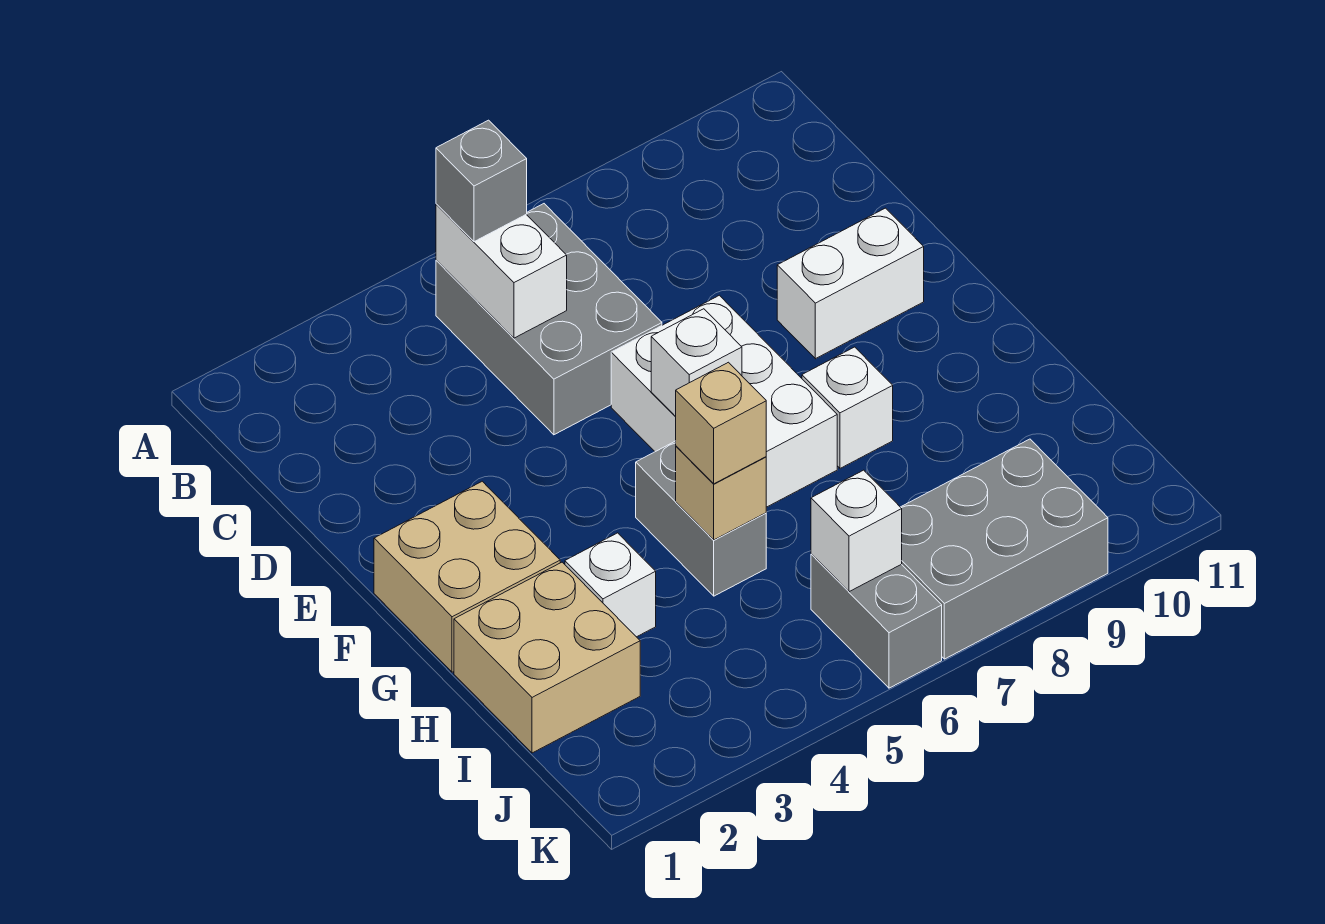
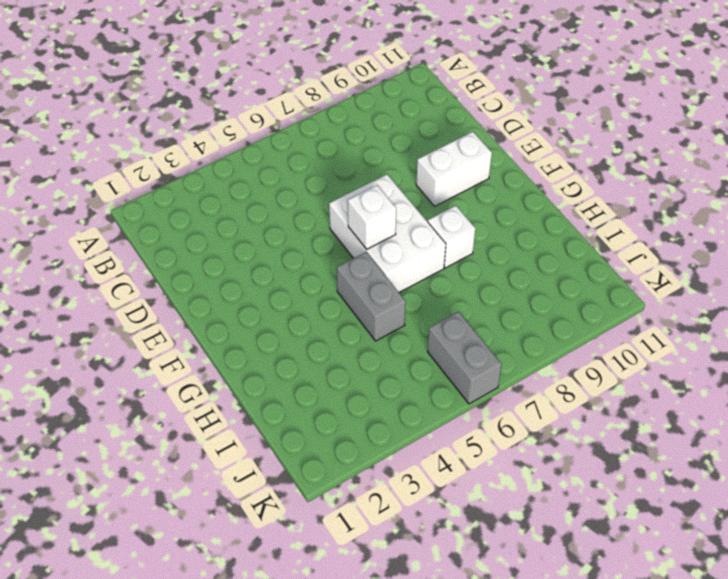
none -> grey 2x3 brick [436,204,662,435]
none -> tan 2x2 brick [374,481,560,672]
none -> tan 2x2 brick [454,562,640,753]

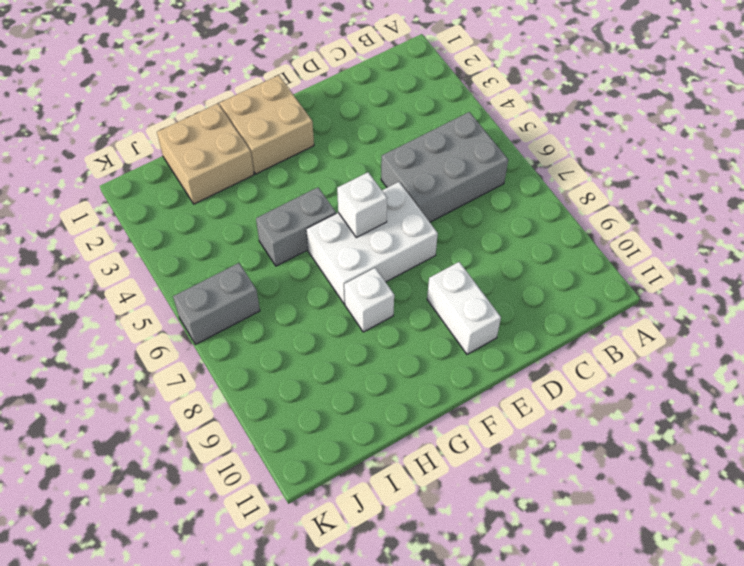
none -> white 1x1 brick [565,533,656,637]
none -> grey 2x3 brick [901,439,1108,659]
none -> white 1x2 brick [436,204,567,338]

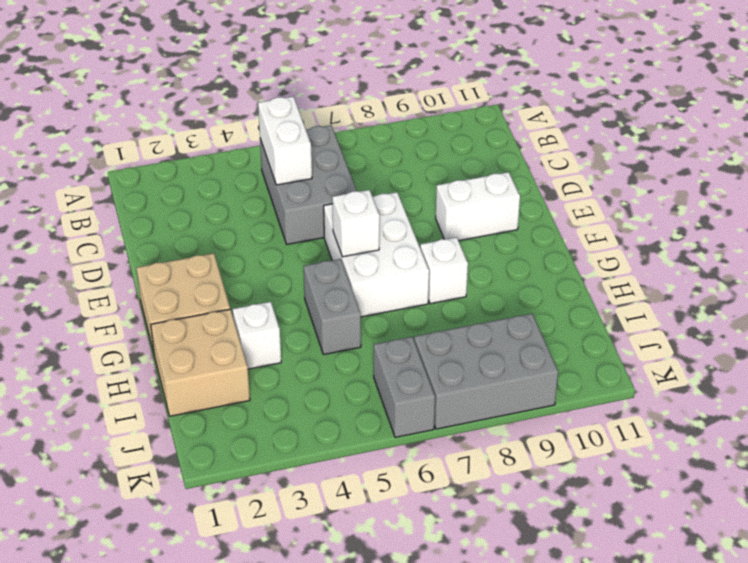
none -> tan 1x1 brick [676,446,766,540]
none -> white 1x1 brick [811,470,902,592]
none -> grey 1x1 brick [436,120,527,242]

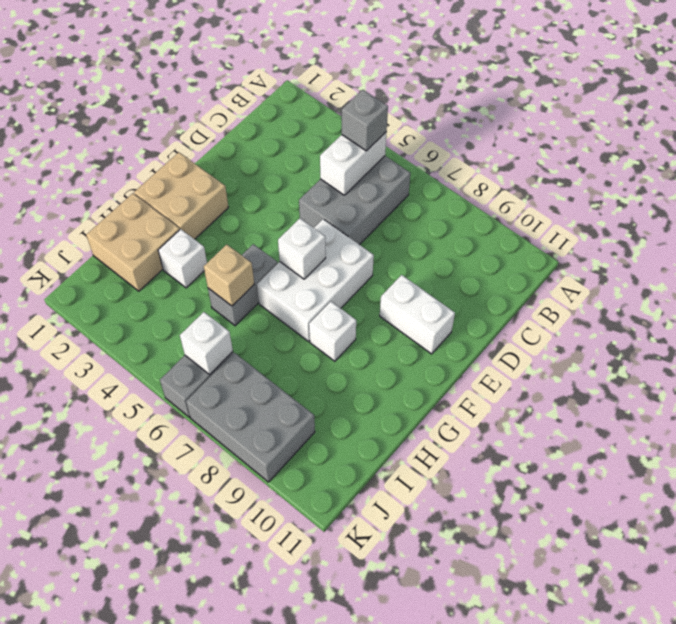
none -> tan 1x1 brick [676,362,766,484]

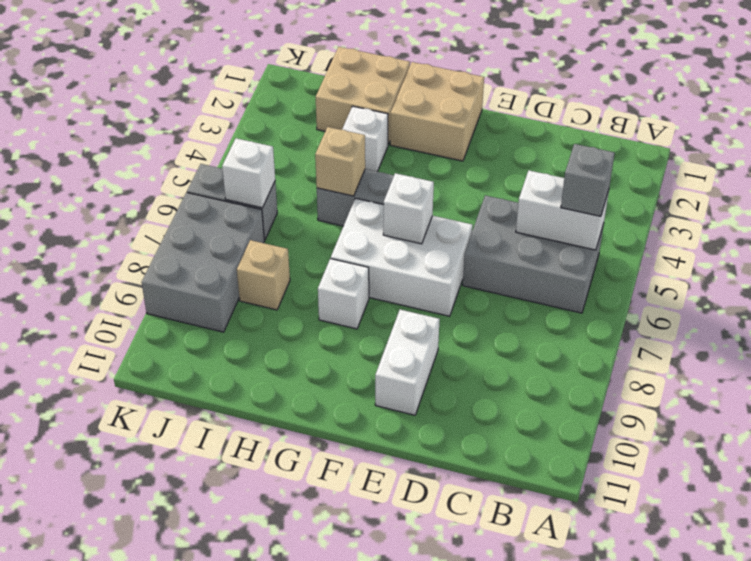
tan 1x1 brick [237,240,290,310] -> tan 1x1 brick moved to [676,362,766,484]

